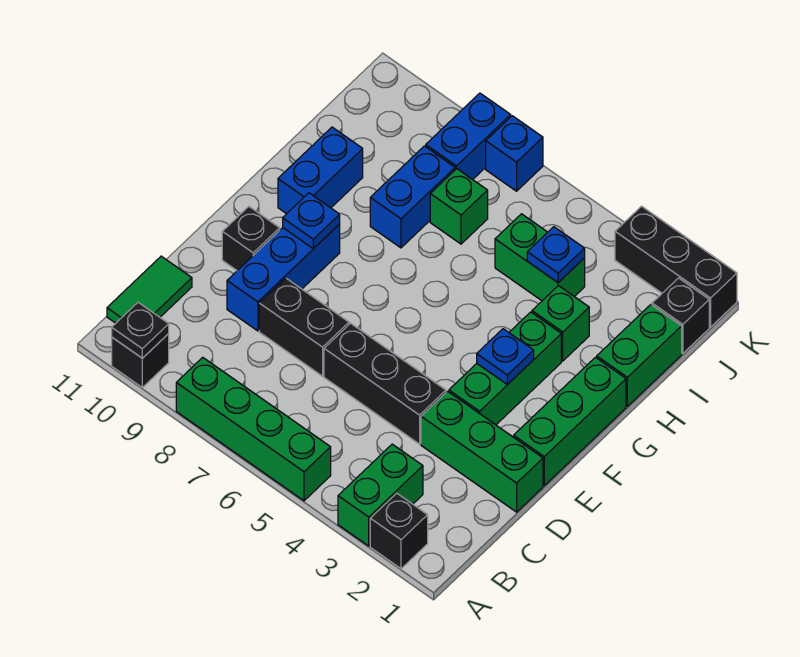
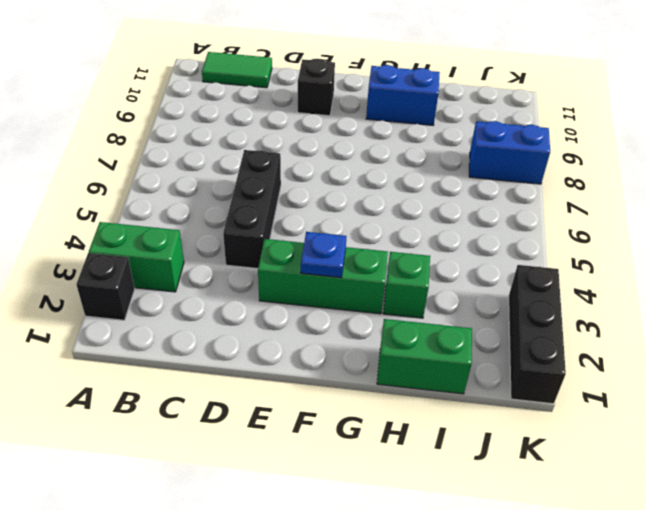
none -> green 1x4 brick [176,357,331,501]
none -> black 1x1 brick [112,334,169,387]
none -> green 1x3 brick [421,391,543,512]

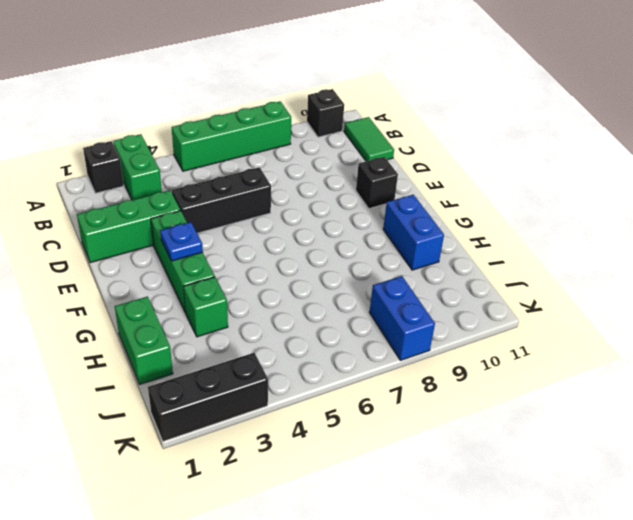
none -> black 1x2 brick [259,278,349,376]
none -> blue 1x3 brick [227,224,340,331]
none -> green 1x3 brick [514,357,626,485]

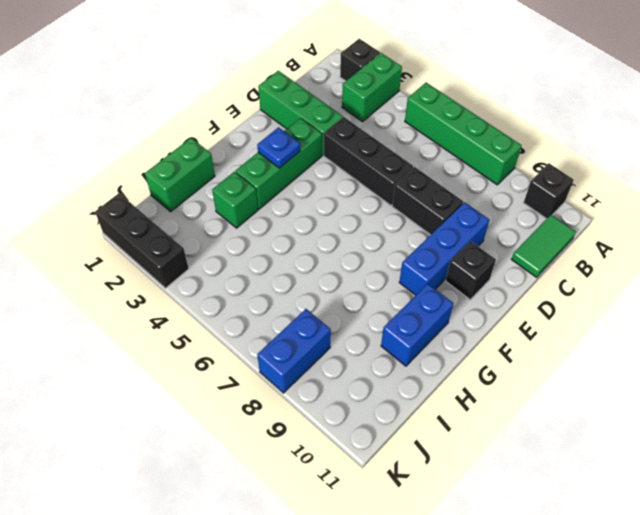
none -> green 1x3 brick [514,357,626,485]
none -> blue 1x2 brick [370,146,455,248]
none -> green 1x2 brick [495,214,585,301]

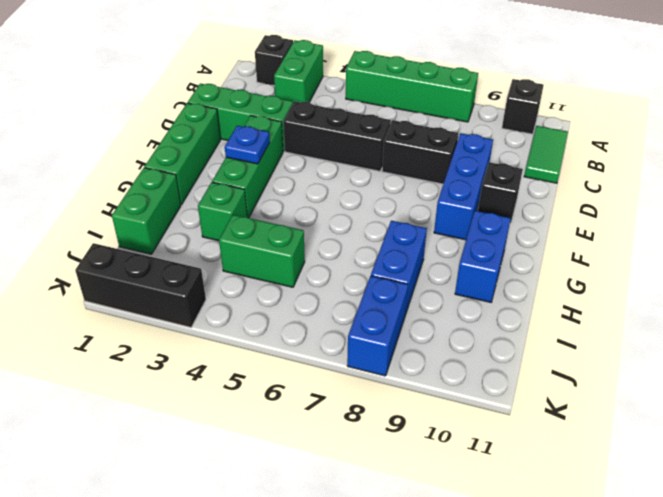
none -> green 1x1 brick [430,169,488,244]
none -> black 1x1 brick [652,278,709,353]
none -> blue 1x1 brick [486,116,543,191]

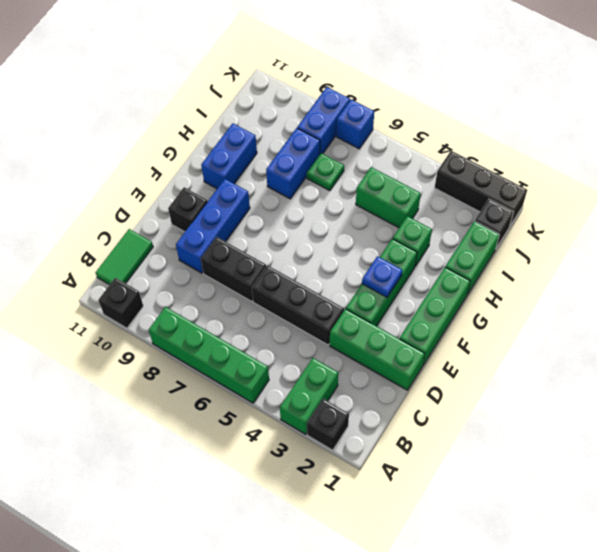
green 1x1 plate [307,153,344,191] -> green 1x1 brick [430,169,488,244]
none -> black 1x1 plate [112,302,169,358]
none -> blue 1x1 plate [283,193,340,249]
none -> blue 1x1 plate [527,227,585,282]

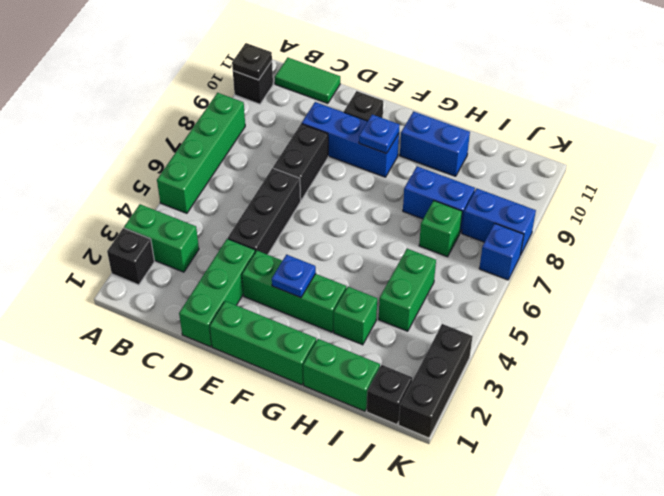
none -> blue 1x1 plate [527,227,585,282]

